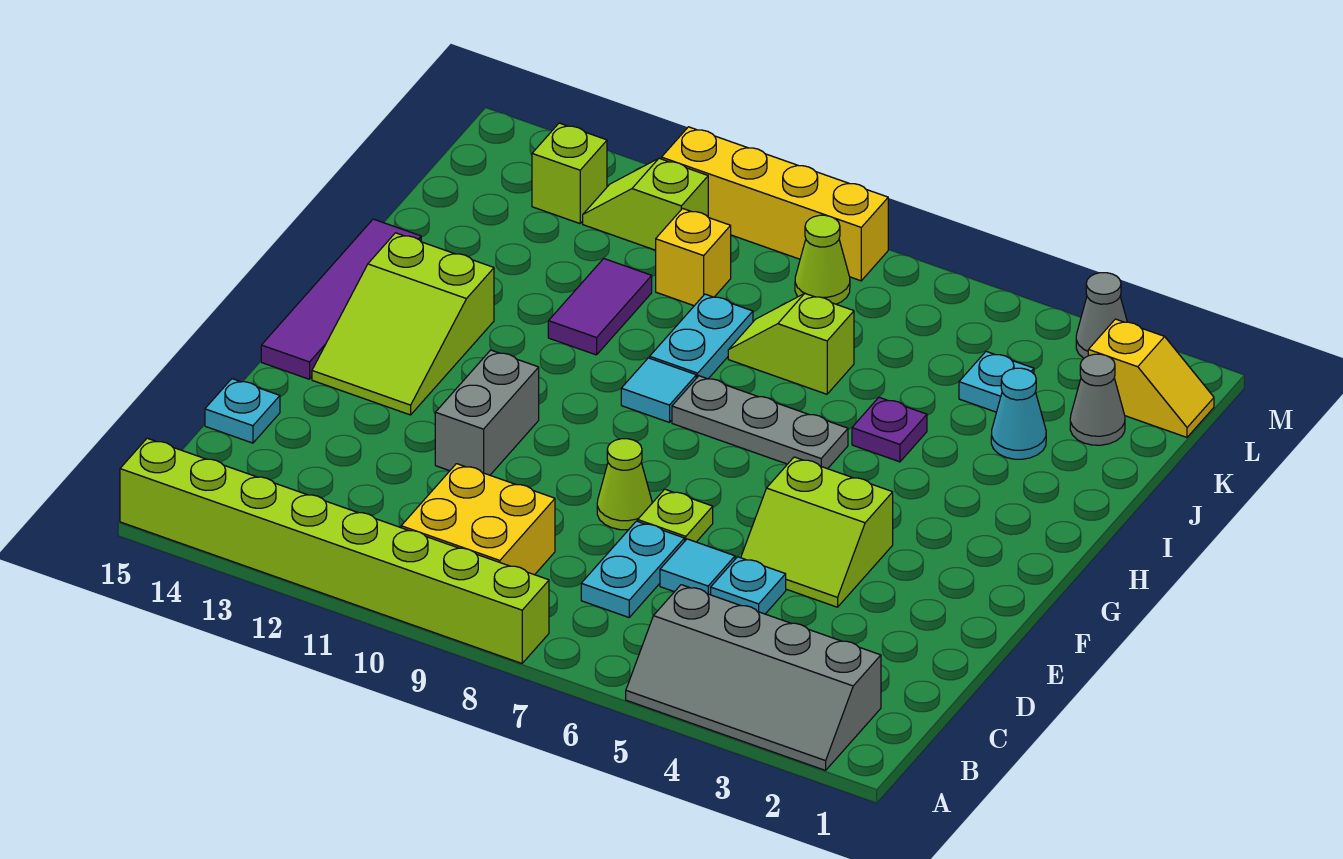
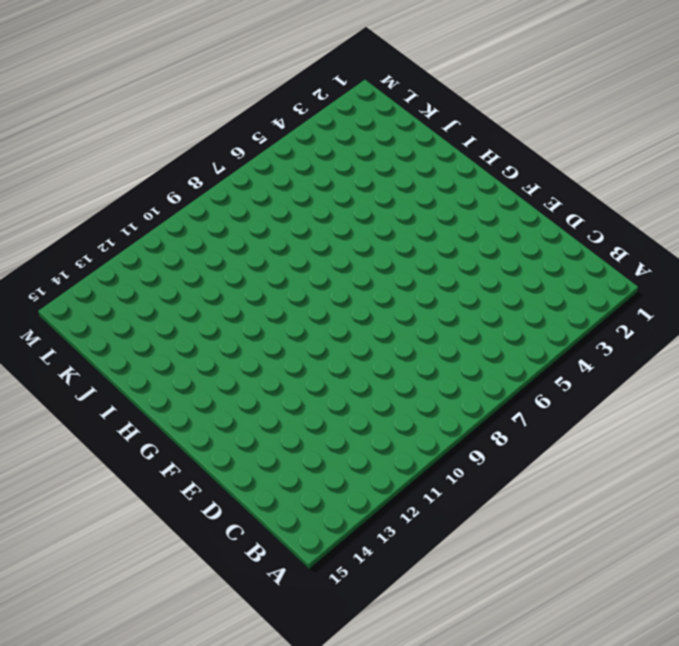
none -> grey 2x4 slope [626,585,881,770]
none -> lime 1x8 brick [120,438,549,663]
none -> yellow 2x2 brick [401,464,555,575]

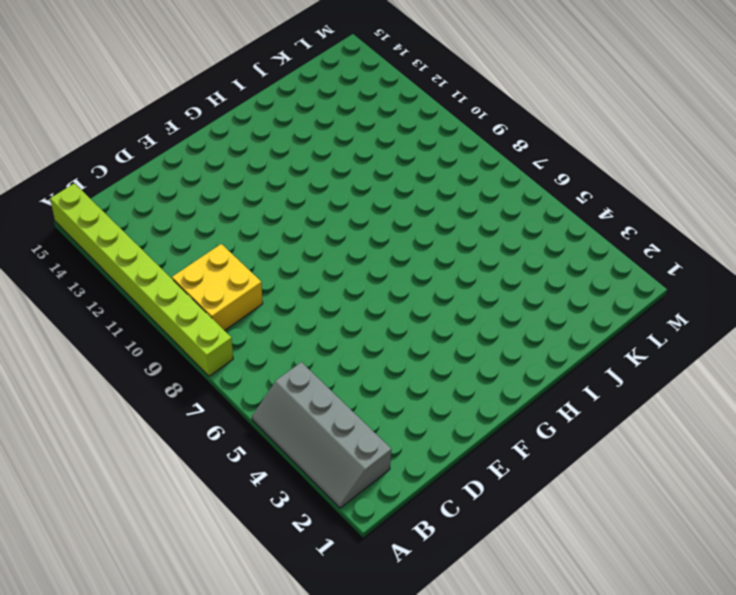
none -> cyan 1x2 plate [581,521,685,617]
none -> cyan 1x1 plate [711,557,786,614]
none -> cyan 1x1 tile [660,539,735,595]

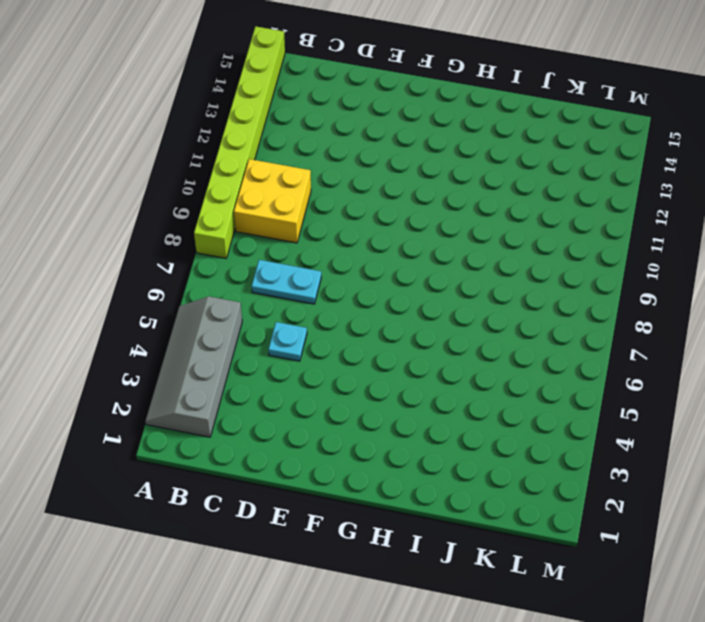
none -> cyan 1x1 tile [660,539,735,595]
none -> cyan 1x1 plate [205,379,280,443]
none -> lime 2x2 slope [741,457,893,607]

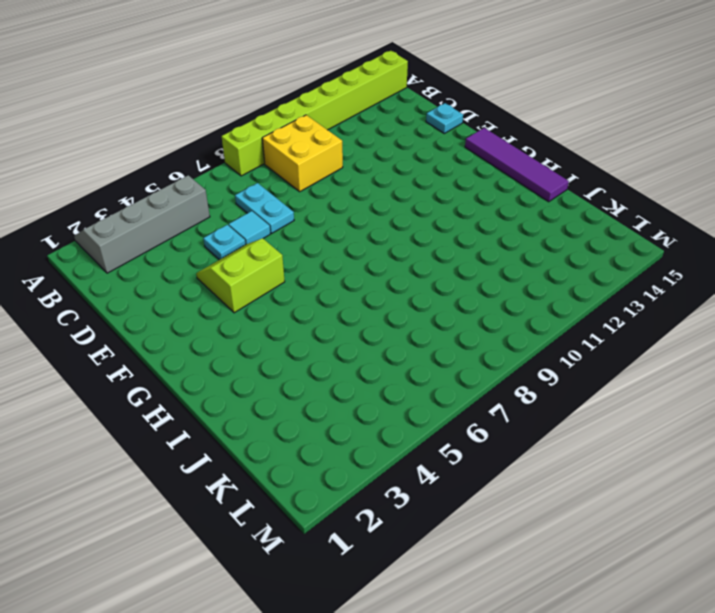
none -> lime 1x1 plate [638,489,713,542]
none -> lime 1x1 cone [597,439,652,530]
none -> grey 1x2 brick [435,350,539,475]

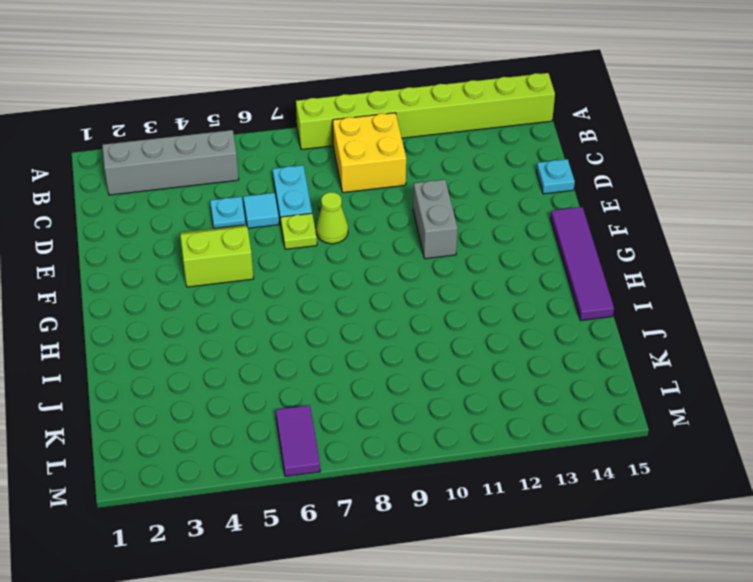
purple 1x2 tile [276,405,320,476] -> purple 1x2 tile moved to [548,259,652,355]
none -> lime 2x3 slope [312,233,494,415]
none -> grey 1x3 plate [672,376,848,469]
none -> cyan 1x1 tile [621,358,696,422]

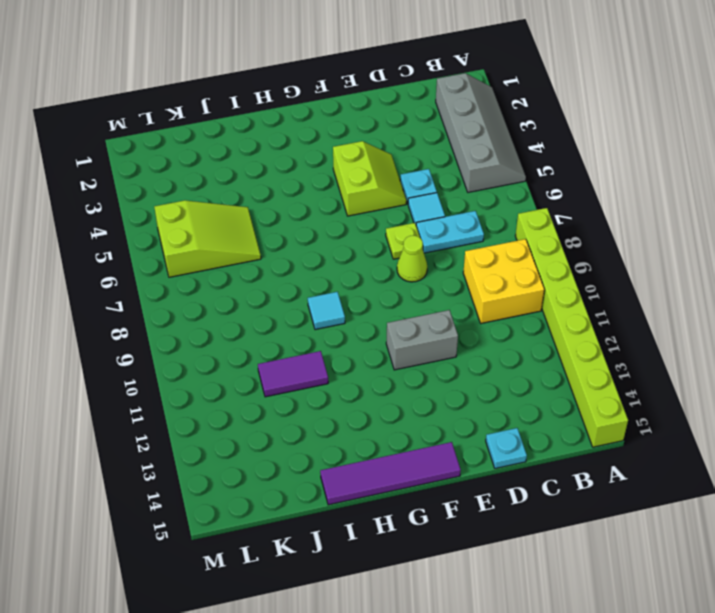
lime 2x3 slope [154,200,261,277] -> lime 2x3 slope moved to [312,233,494,415]
none -> grey 1x3 plate [672,376,848,469]
none -> purple 1x1 plate [852,397,927,462]
none -> cyan 1x2 plate [650,294,753,379]

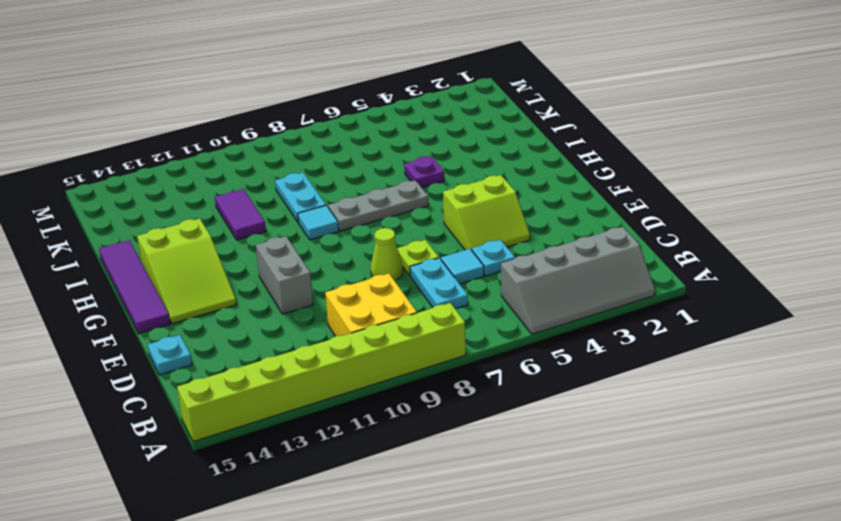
none -> cyan 1x1 cone [991,368,1046,459]
none -> lime 1x2 slope [728,293,854,394]
none -> grey 1x1 cone [1070,354,1125,445]

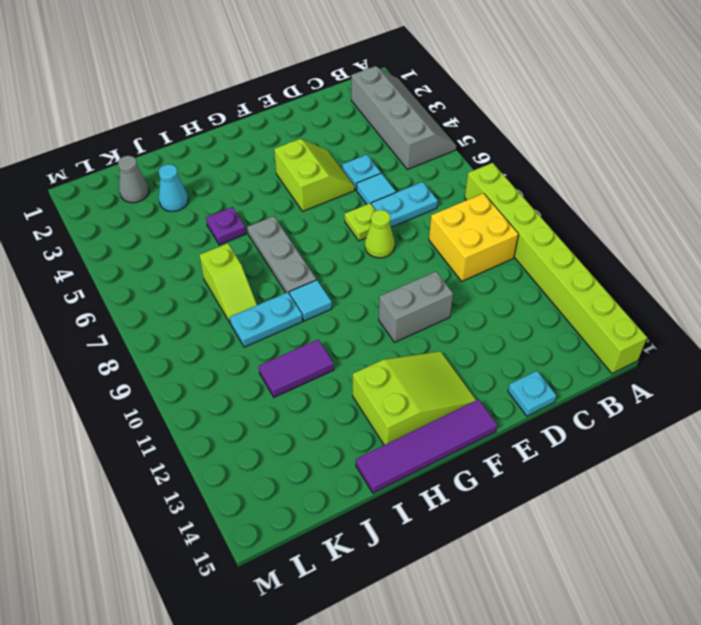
none -> cyan 1x1 plate [959,351,1034,412]
none -> yellow 1x1 brick [656,209,731,306]
none -> yellow 1x2 slope [1088,319,1214,437]

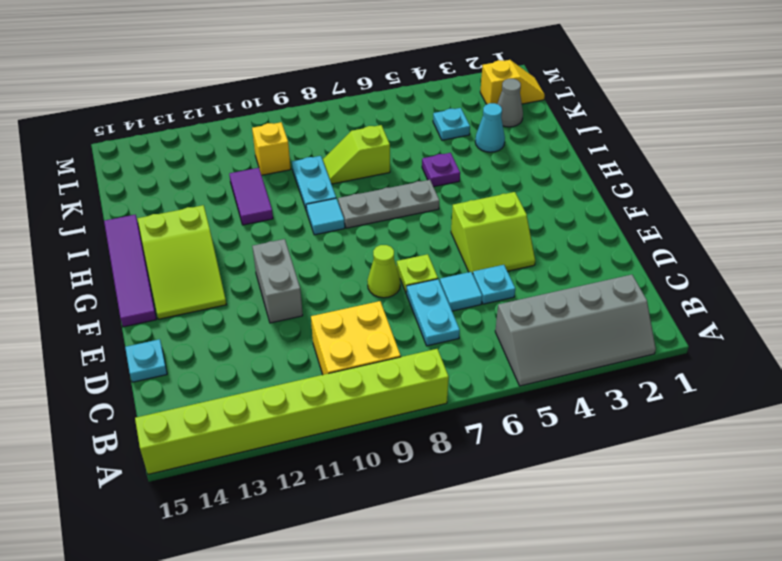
none -> lime 1x1 cone [795,215,850,304]
none -> lime 1x2 slope [583,158,708,250]
none -> lime 1x1 brick [532,123,607,224]

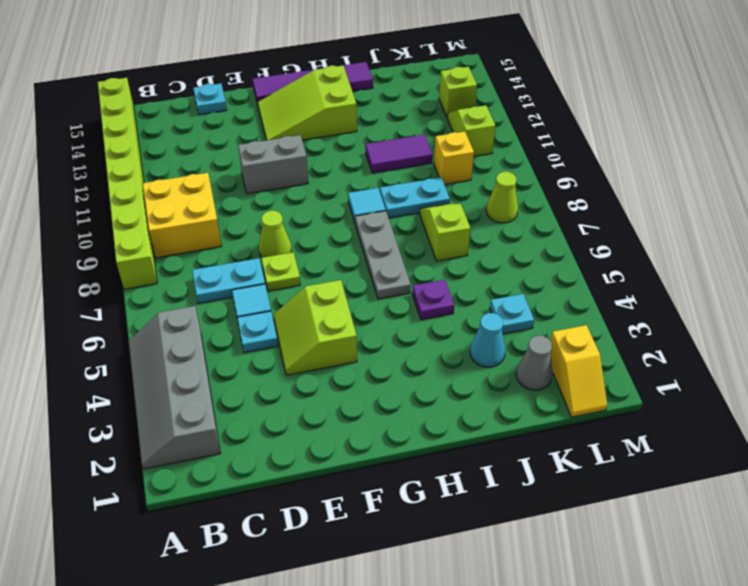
none -> grey 1x1 cone [1076,273,1127,358]
none -> yellow 1x4 brick [662,127,888,281]

